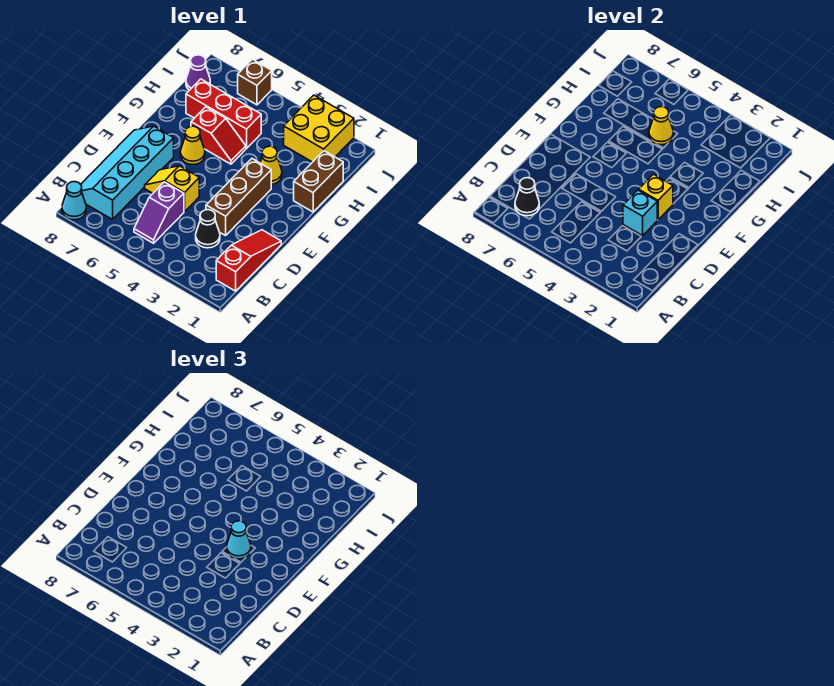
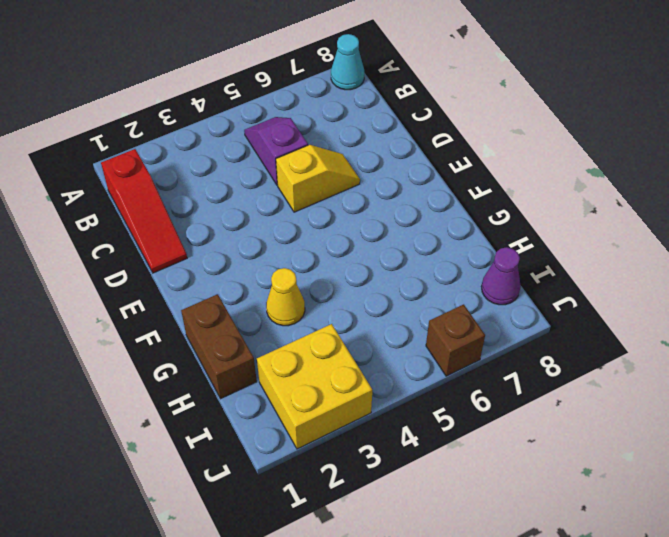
none -> cyan 2x4 slope [81,126,174,219]
none -> black 1x1 cone [196,210,220,248]
none -> brown 1x3 brick [206,159,271,236]

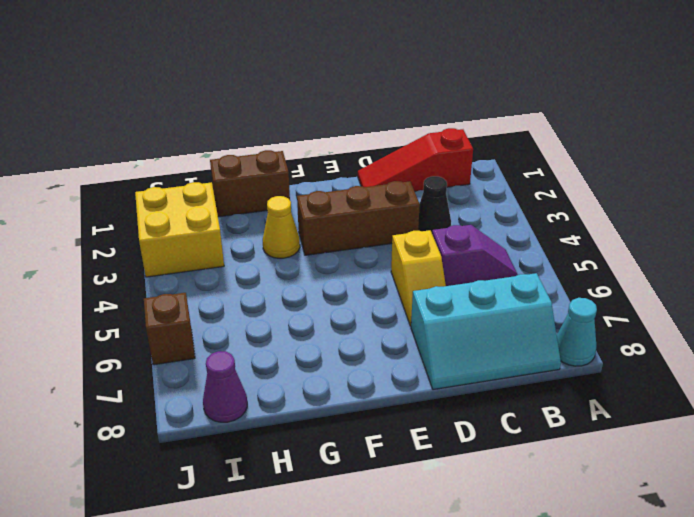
cyan 2x3 slope [411,273,561,390] -> cyan 2x4 slope [81,126,174,219]
none -> yellow 1x1 cone [180,126,205,165]
none -> red 1x2 slope [191,107,246,164]
none -> red 1x3 brick [186,79,261,148]

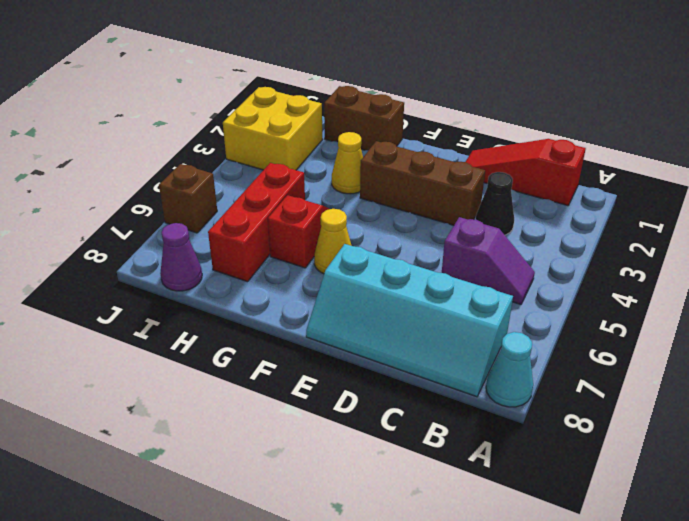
none -> yellow 1x2 slope [145,166,199,212]
none -> black 1x1 cone [515,178,539,216]
none -> cyan 1x1 brick [623,190,657,236]

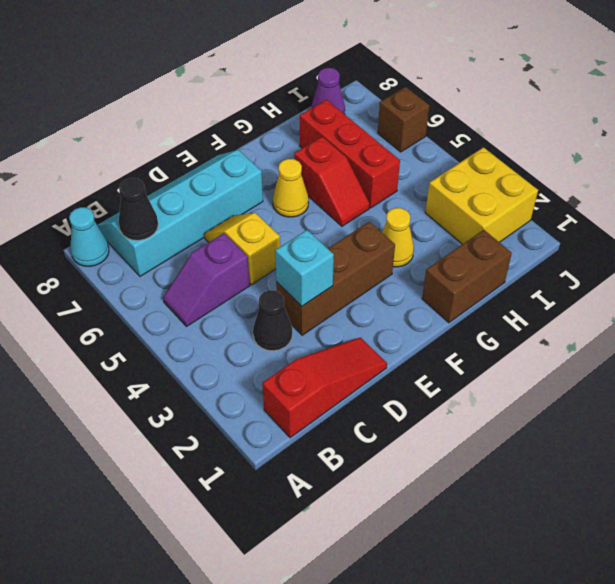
none -> yellow 1x1 brick [639,174,673,220]
none -> yellow 1x1 cone [649,107,673,145]
none -> cyan 1x1 cone [227,521,251,559]

